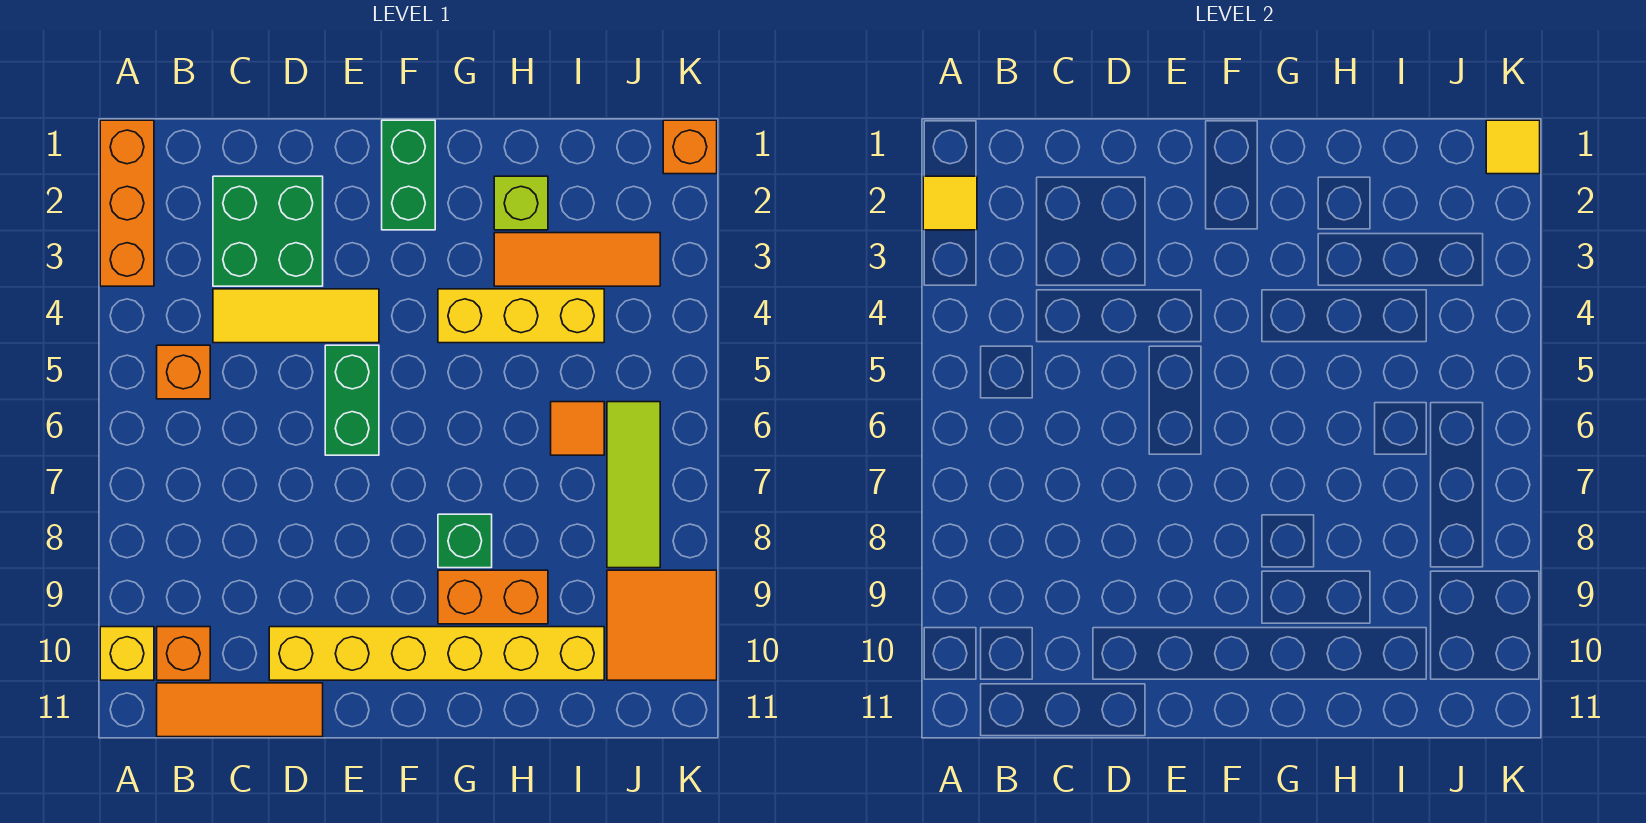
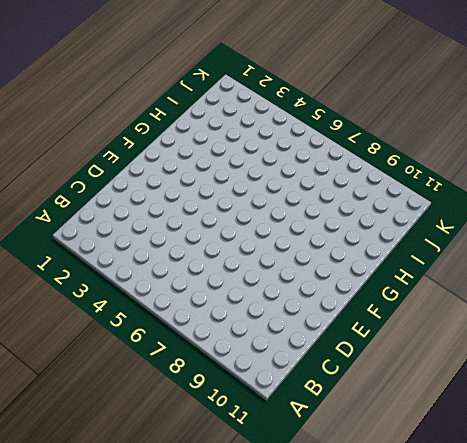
none -> orange 1x3 brick [100,120,154,286]
none -> yellow 1x1 brick [100,627,154,680]
none -> orange 1x1 brick [157,345,210,399]

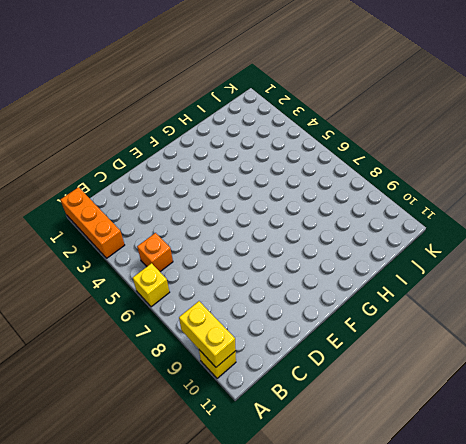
yellow 1x1 brick [133,263,170,307] -> none
yellow 1x2 brick [179,301,236,367] -> none
none -> orange 1x1 brick [157,627,210,680]
none -> orange 1x3 tile [157,683,323,737]
none -> green 2x2 brick [213,176,323,286]

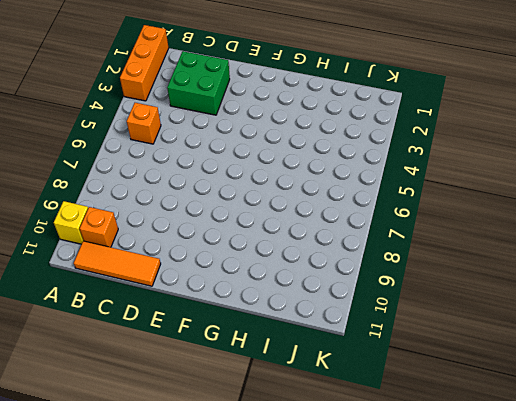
none -> yellow 1x3 tile [213,289,379,343]
none -> yellow 1x6 brick [269,627,604,680]
none -> green 1x2 brick [325,345,379,455]

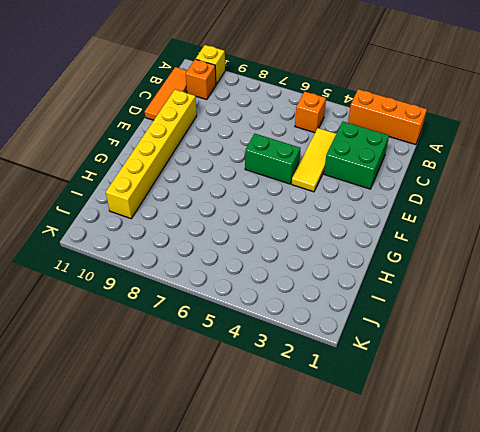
none -> green 1x2 brick [382,120,435,230]
none -> yellow 1x3 brick [438,289,604,343]
none -> green 1x1 brick [438,514,492,568]

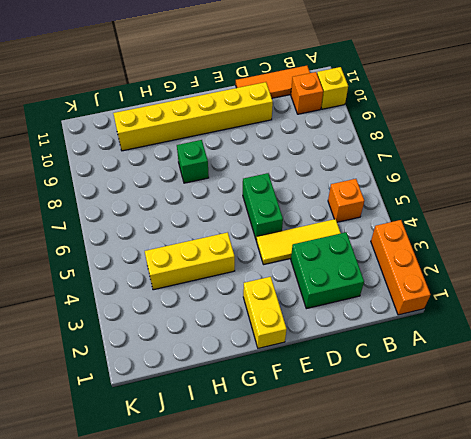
yellow 1x2 brick [243,277,287,348] -> green 1x2 brick [382,120,435,230]
none -> orange 1x2 brick [438,570,548,624]
none -> lime 1x1 brick [494,176,548,230]
none -> orange 1x3 tile [494,233,660,286]

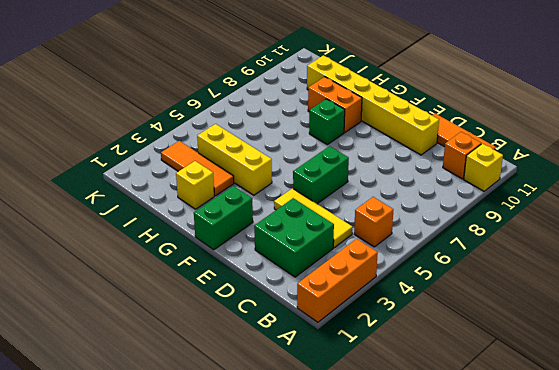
yellow 1x1 brick [176,161,214,209] -> lime 1x1 brick [494,176,548,230]
none -> orange 1x1 tile [551,402,604,455]
none -> lime 1x3 tile [607,402,660,568]
none -> orange 2x2 tile [607,570,717,680]

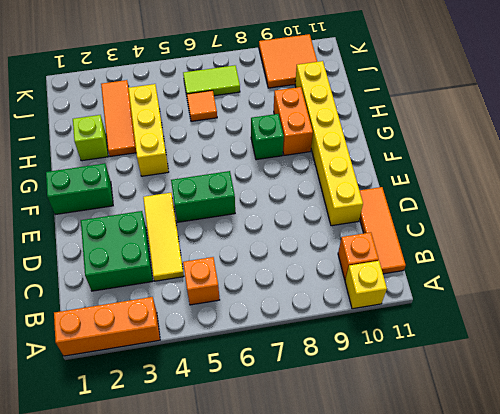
lime 1x2 tile [183,65,240,96] -> lime 1x3 tile [607,402,660,568]
none -> orange 1x1 brick [663,120,717,174]
none -> yellow 1x1 tile [923,176,977,230]
none -> yellow 1x1 tile [1486,120,1540,174]

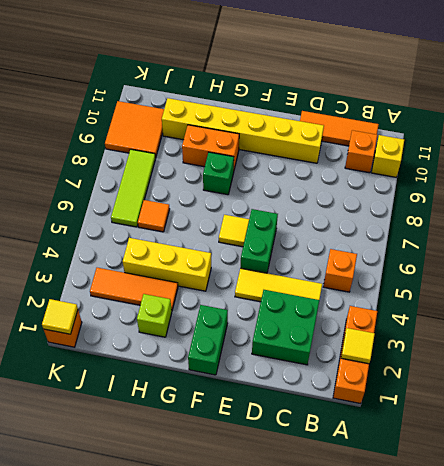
yellow 1x1 tile [219,215,249,247] -> none

